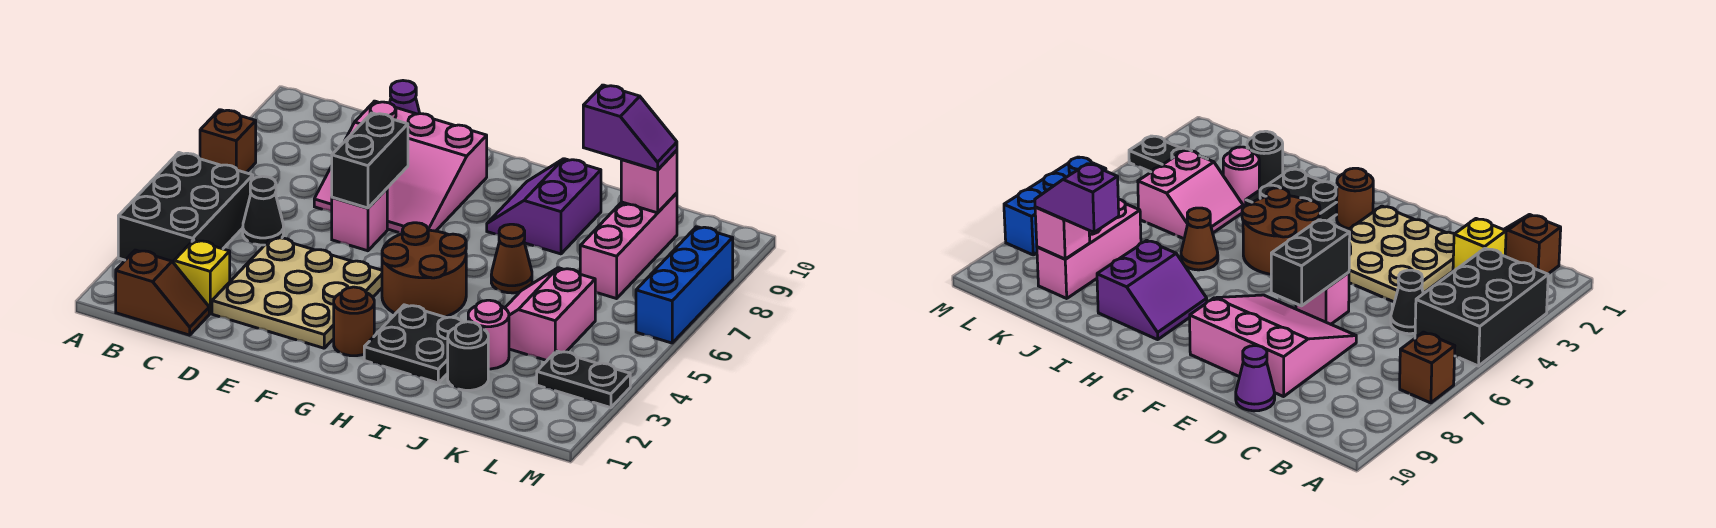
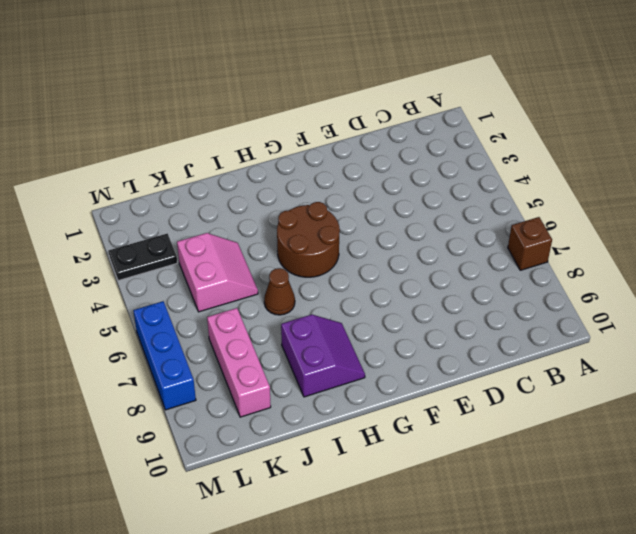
none -> black 2x3 brick [118,153,253,263]
none -> brown 1x2 slope [116,250,209,335]
none -> yellow 1x1 brick [174,240,230,314]

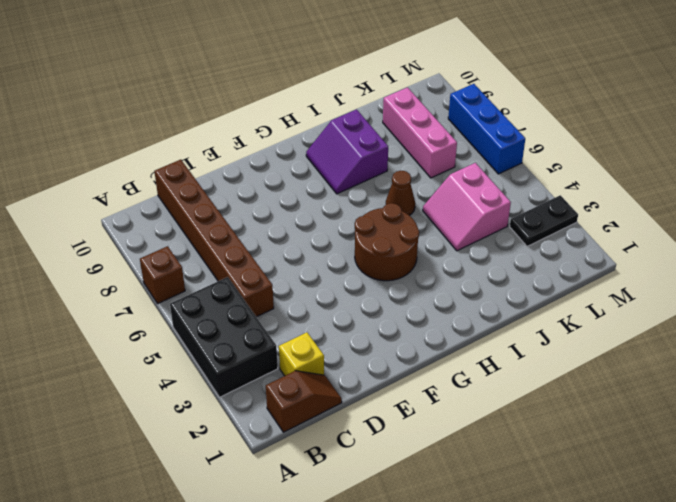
brown 1x6 brick [154,160,274,317] -> black 1x1 cone [243,176,284,245]
none -> tan 3x3 plate [212,237,382,348]
none -> pink 3x3 slope [314,101,487,233]
none -> purple 1x1 cone [390,81,420,114]

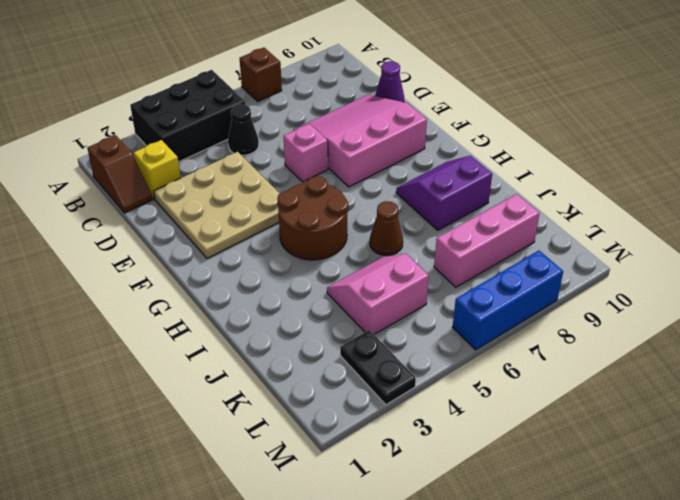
pink 3x3 slope [293,95,427,187] -> pink 3x3 slope turned to [314,101,487,233]
none -> brown 1x1 round brick [334,287,374,356]
none -> black 2x2 plate [364,305,463,383]
none -> black 1x1 round brick [448,322,488,390]

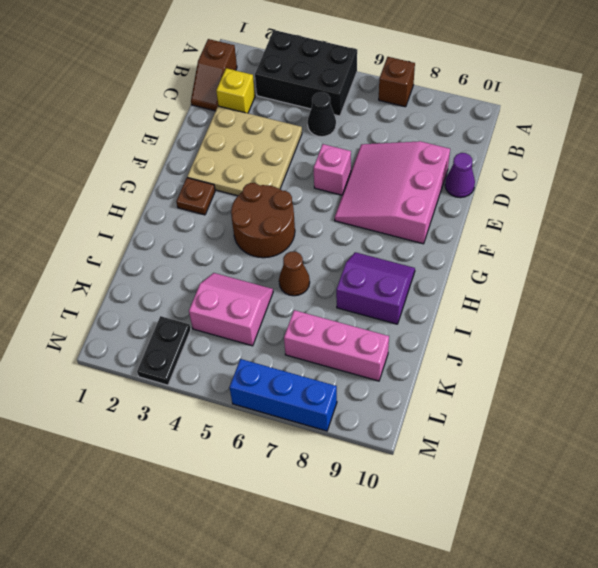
brown 1x1 plate [176,178,215,215] -> brown 1x1 round brick [334,287,374,356]
none -> black 2x2 plate [364,305,463,383]
none -> black 1x1 round brick [448,322,488,390]
none -> pink 1x1 round brick [468,300,509,369]

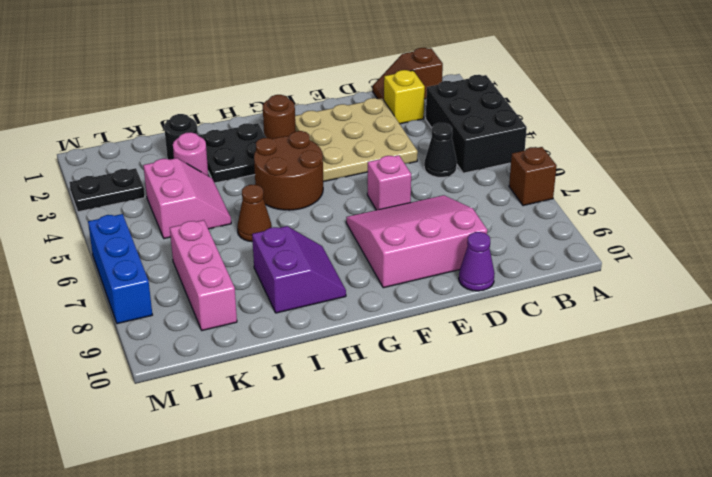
none -> black 1x2 brick [332,113,408,208]
none -> pink 1x1 brick [621,150,677,213]
none -> purple 1x2 slope [583,85,677,170]

